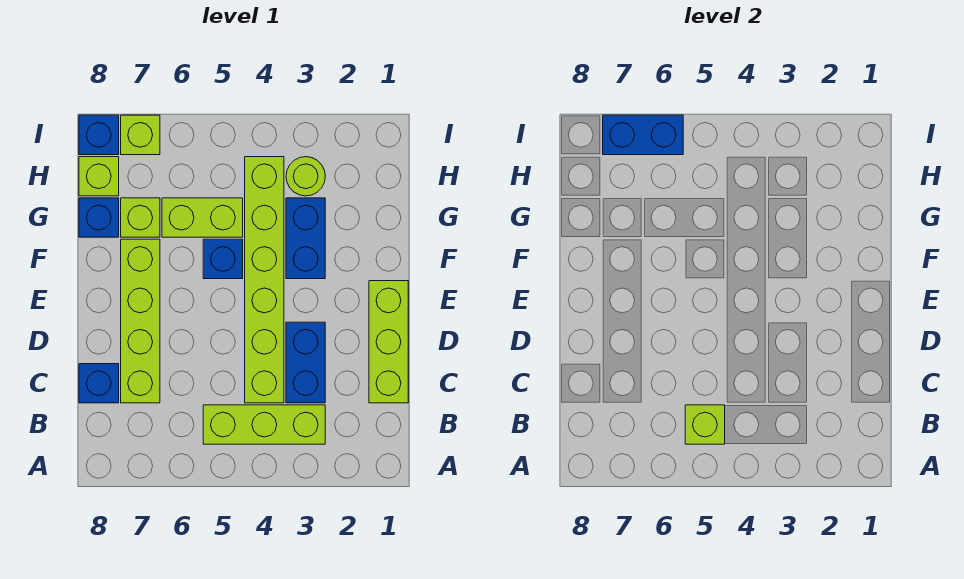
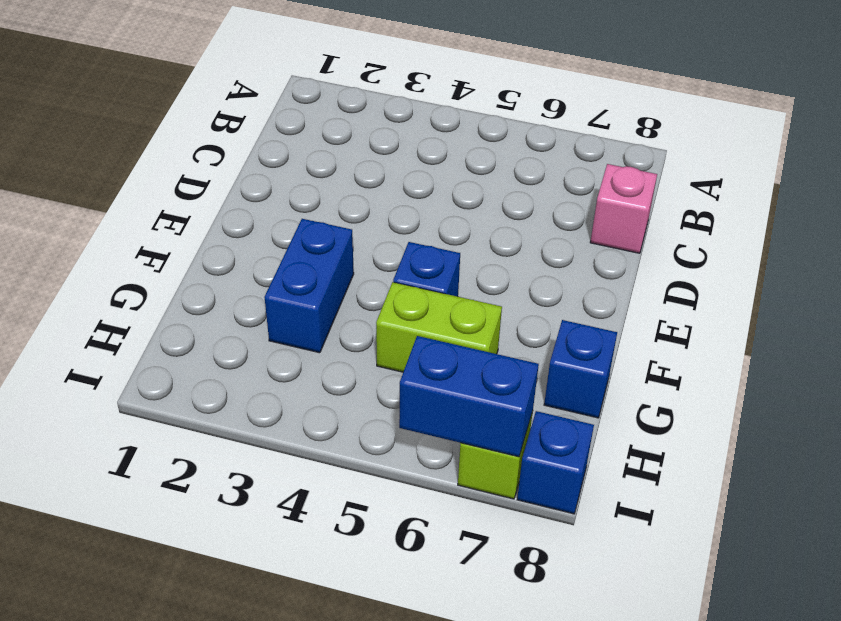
pink 1x1 brick [590,164,657,253] -> blue 1x1 brick [79,364,119,403]
none -> lime 1x3 brick [203,405,325,444]
none -> lime 1x3 brick [369,281,408,403]
none -> blue 1x2 brick [286,322,325,403]

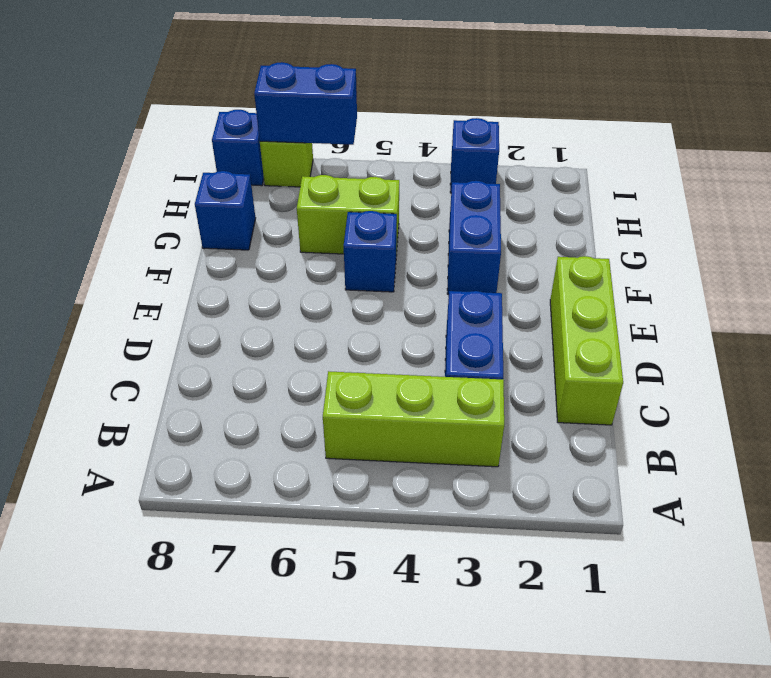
blue 1x1 brick [450,118,499,193] -> blue 1x1 brick moved to [79,364,119,403]
none -> lime 1x6 brick [245,157,284,403]
none -> lime 1x4 brick [121,239,160,403]
none -> lime 1x1 brick [121,198,160,237]

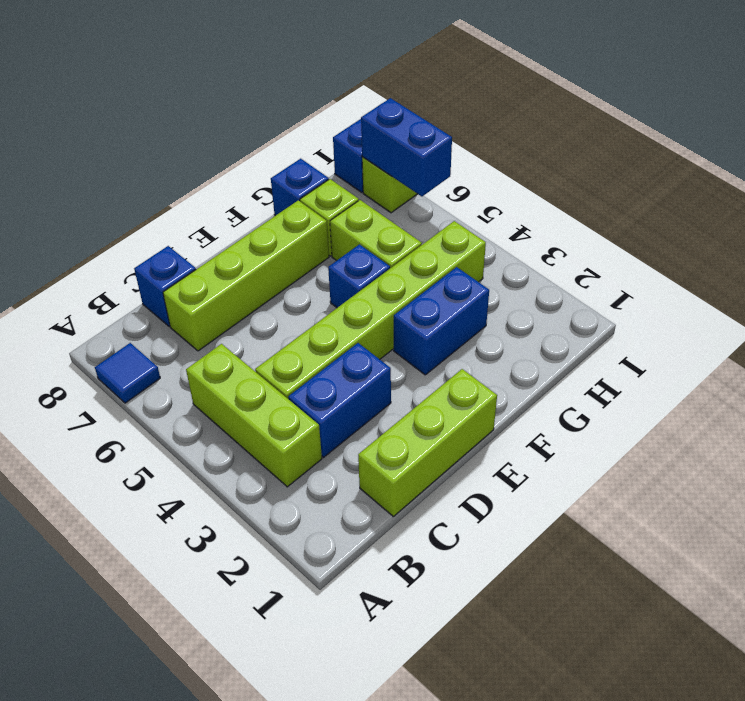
blue 1x1 tile [95,343,160,403] -> none
none -> lime 1x1 round brick [286,157,325,196]
none -> lime 1x1 brick [79,157,119,196]
none -> lime 1x1 brick [685,405,725,444]

